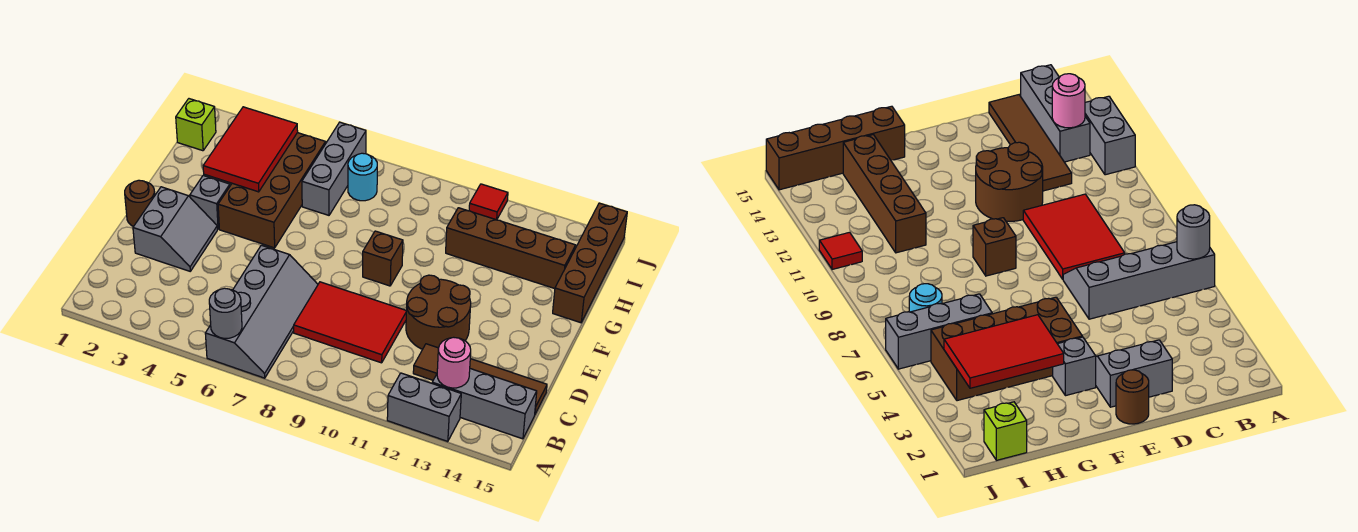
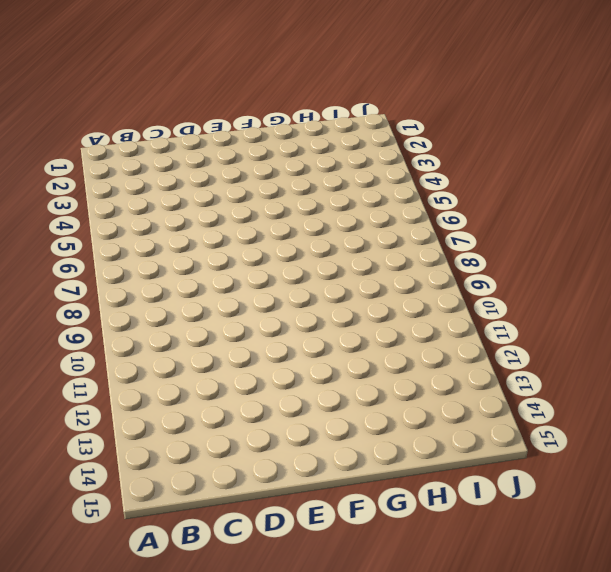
none -> grey 2x4 slope [205,245,318,378]
none -> grey 1x2 brick [387,373,461,442]
none -> grey 1x3 brick [432,369,537,439]

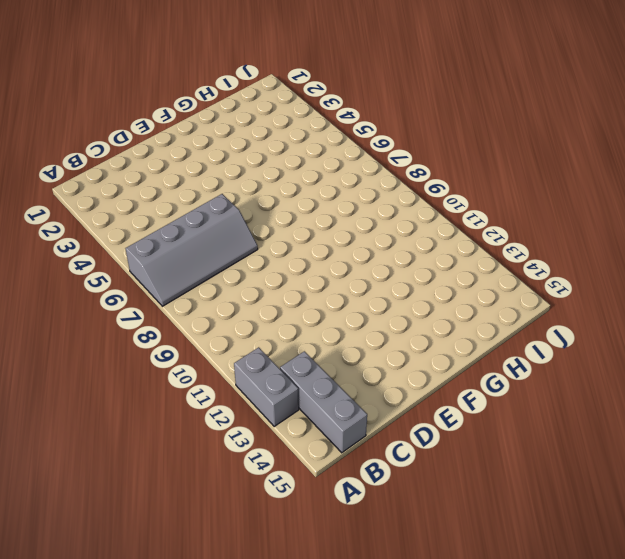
none -> red 2x3 tile [294,282,406,363]
none -> brown 1x4 tile [413,344,547,414]
none -> grey 2x2 slope [133,187,217,271]

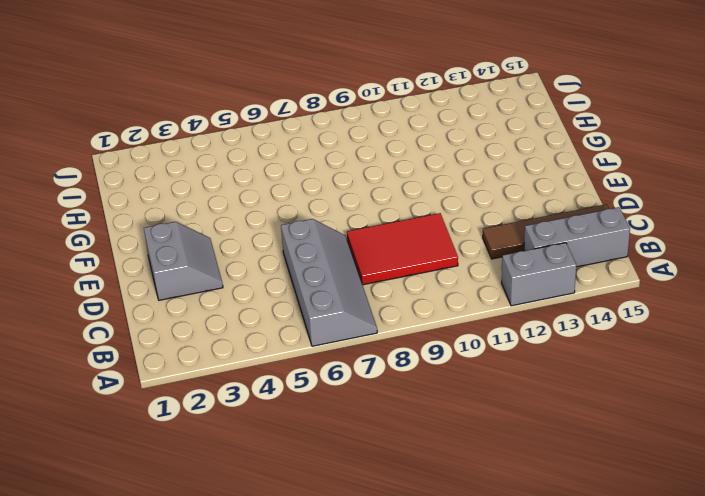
none -> brown 2x2 round brick [406,275,471,349]
none -> brown 1x1 round brick [125,180,155,227]
none -> grey 1x1 brick [190,176,230,229]

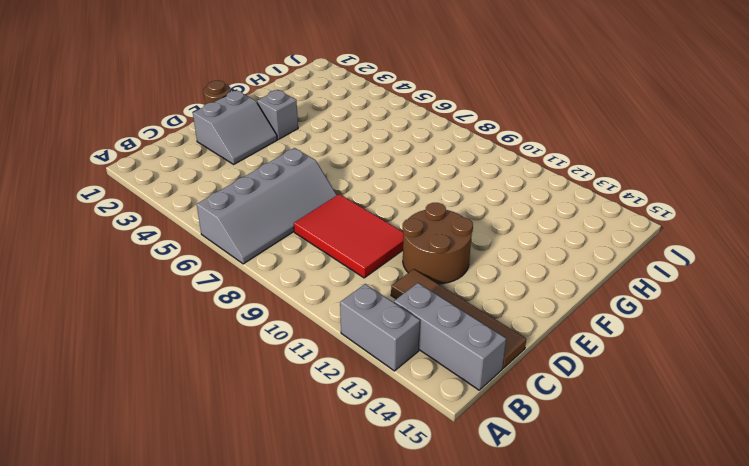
none -> brown 2x4 brick [218,133,326,248]
none -> brown 1x1 brick [363,231,403,286]
none -> brown 1x4 brick [553,203,627,323]

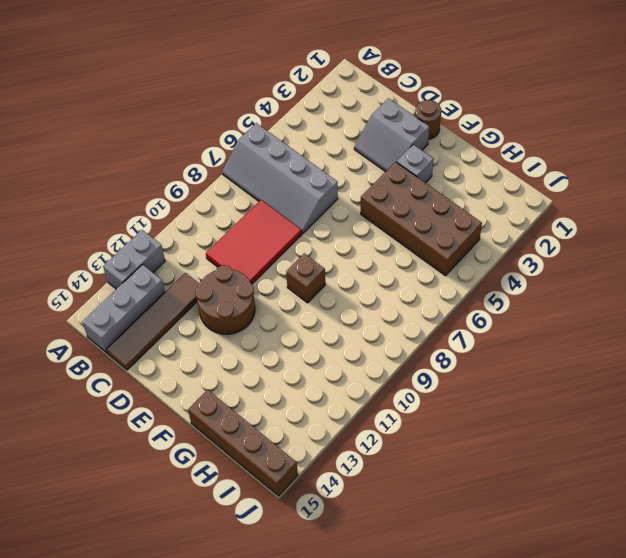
none -> grey 1x3 brick [302,122,366,215]
none -> brown 1x4 brick [446,208,576,289]
none -> lime 1x1 brick [176,99,216,151]

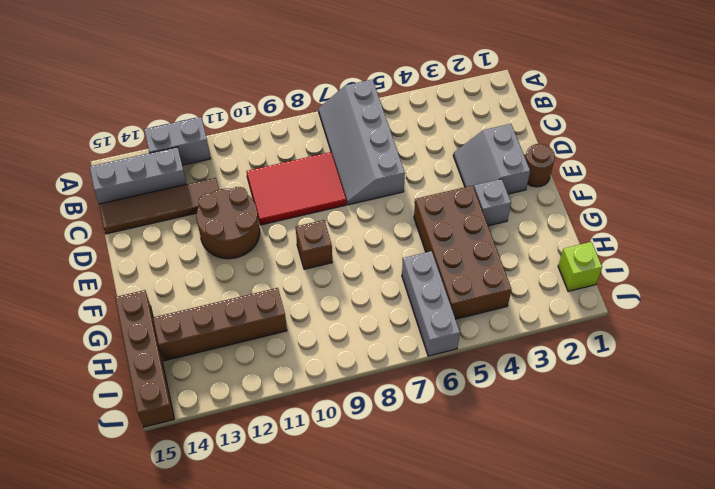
none -> cyan 1x1 round brick [348,153,377,201]
none -> red 1x1 tile [469,184,508,220]
none -> grey 1x1 round brick [209,288,242,338]

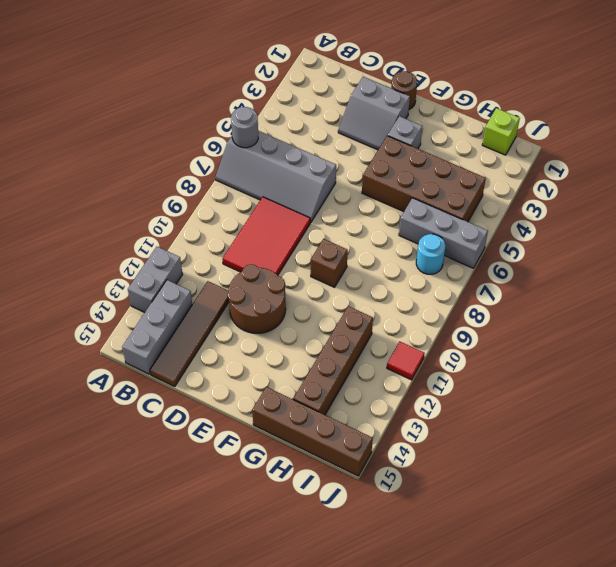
none -> pink 1x1 round brick [437,337,471,388]
none -> red 2x3 tile [203,107,298,192]

